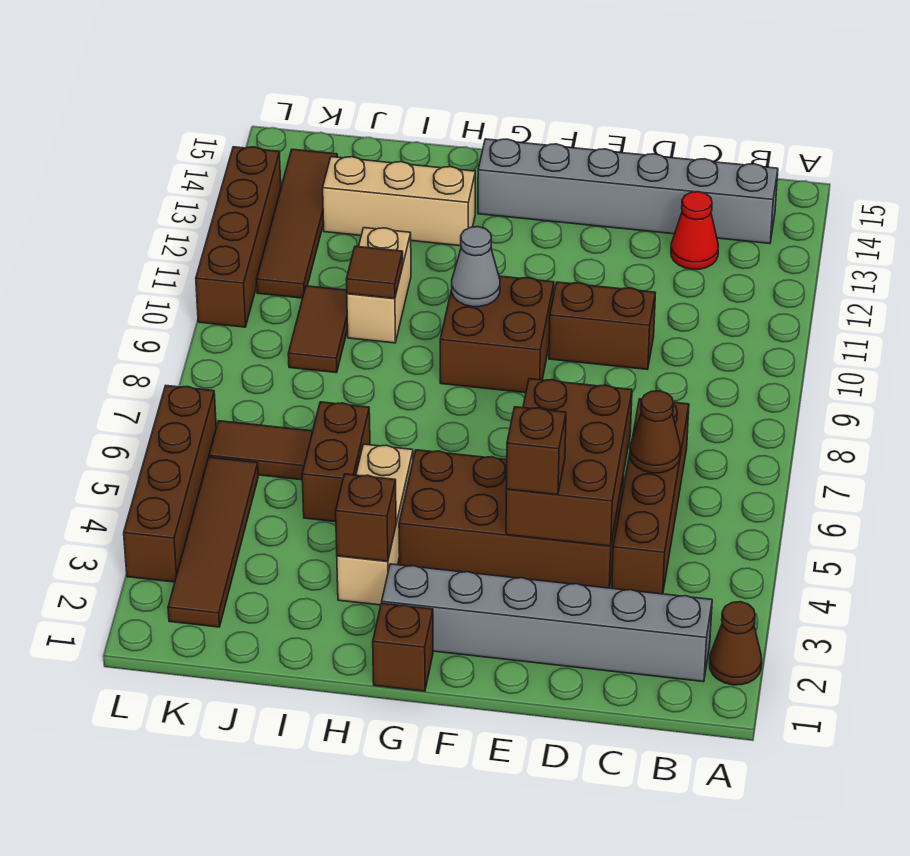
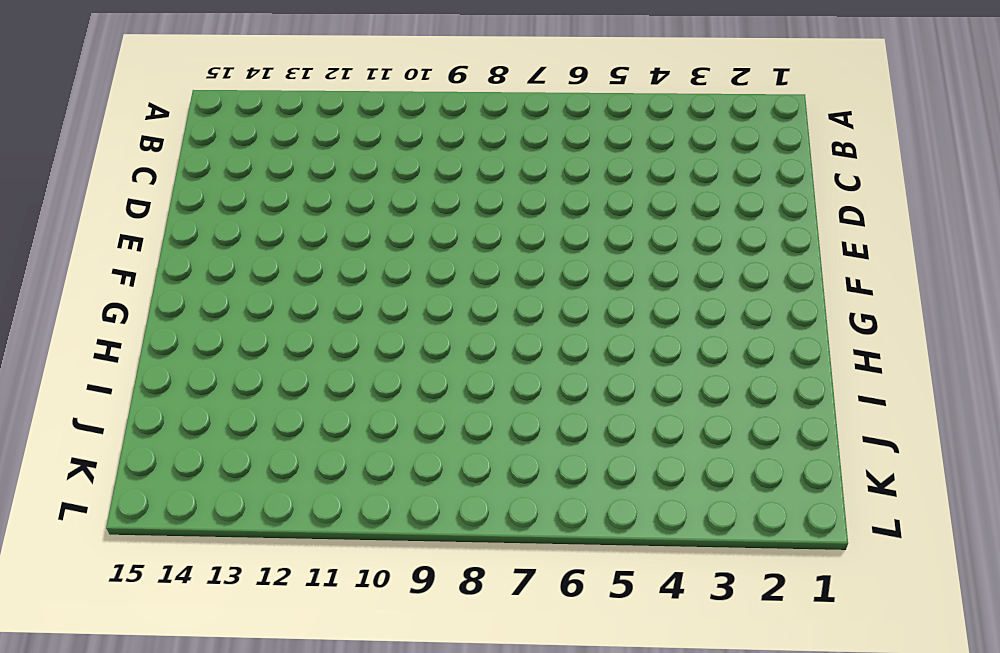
none -> brown 1x1 cone [710,602,762,685]
none -> grey 1x6 brick [382,564,712,682]
none -> grey 1x6 brick [478,139,778,244]

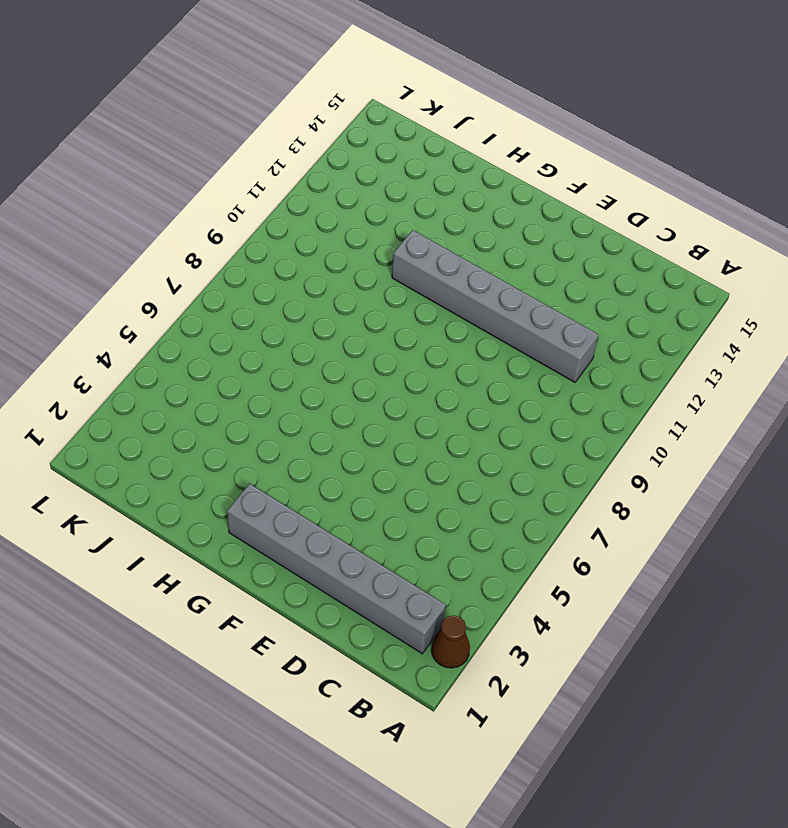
grey 1x6 brick [392,230,598,382] -> grey 1x6 brick moved to [478,139,778,244]
none -> brown 1x4 brick [612,399,689,594]
none -> red 1x1 cone [671,192,718,269]
none -> brown 2x4 brick [399,450,624,588]

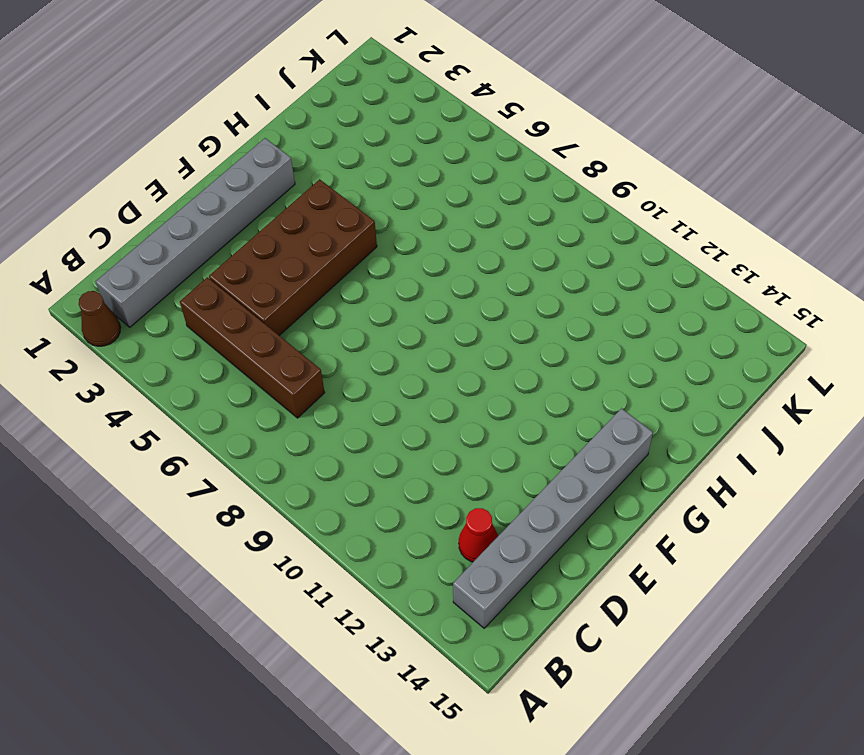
none -> brown 1x2 brick [549,282,655,370]
none -> brown 2x2 brick [440,276,554,393]
none -> brown 1x1 brick [373,603,433,691]

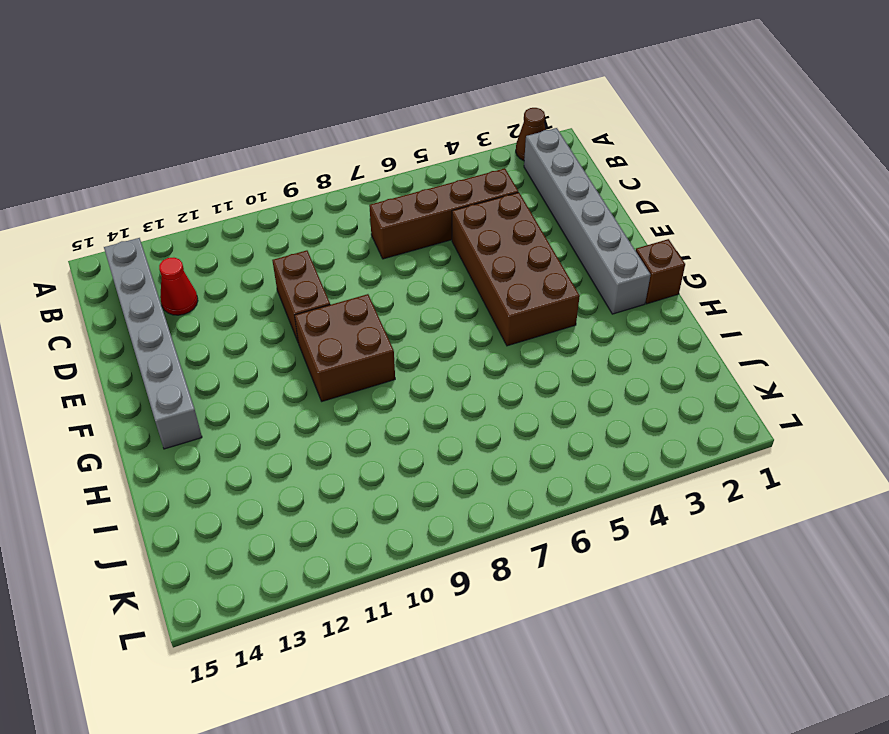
none -> tan 1x3 brick [337,444,413,605]
none -> tan 1x3 brick [323,157,475,246]
none -> brown 1x2 brick [302,402,370,522]

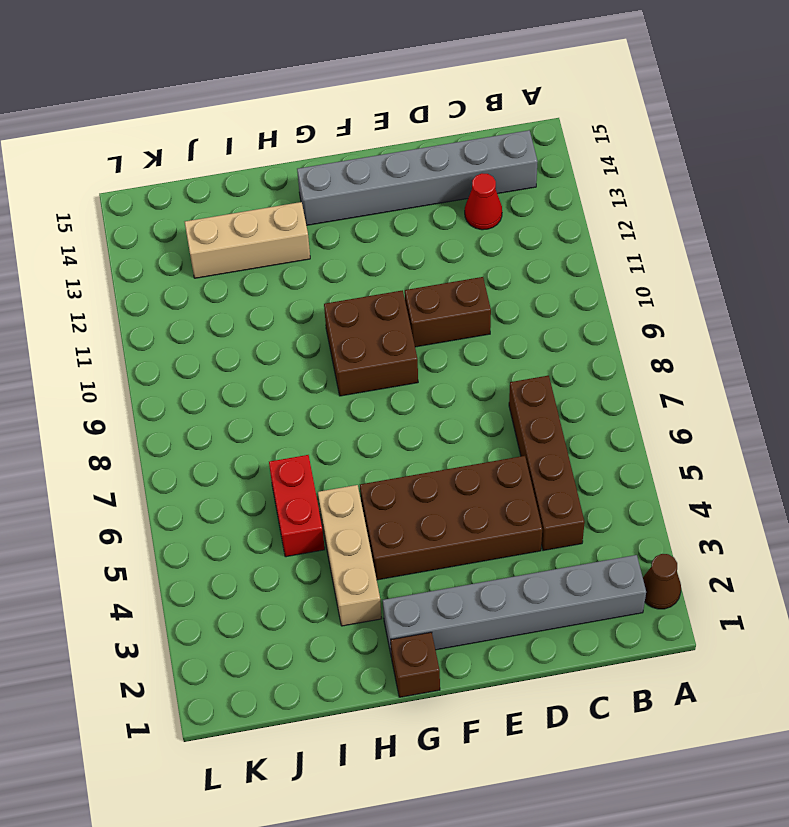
red 1x2 brick [269,455,325,557] -> brown 1x2 brick [302,402,370,522]
none -> tan 1x2 brick [347,228,411,343]
none -> brown 1x2 tile [209,421,313,480]
none -> brown 1x2 tile [288,286,348,373]

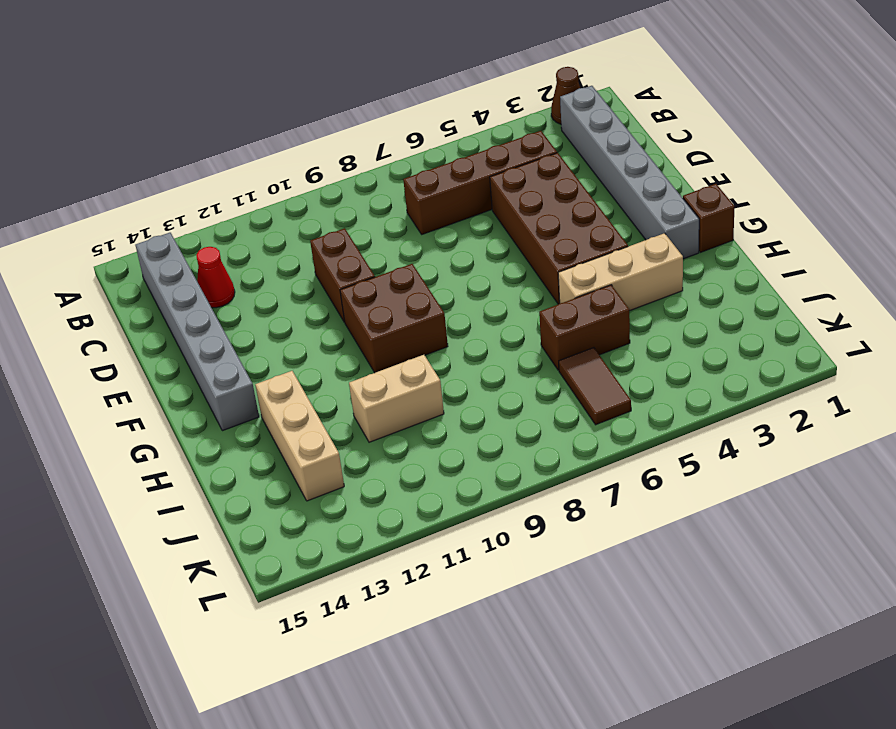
none -> brown 1x2 tile [288,286,348,373]
none -> brown 1x4 tile [168,457,258,627]
none -> brown 1x4 tile [257,149,337,298]

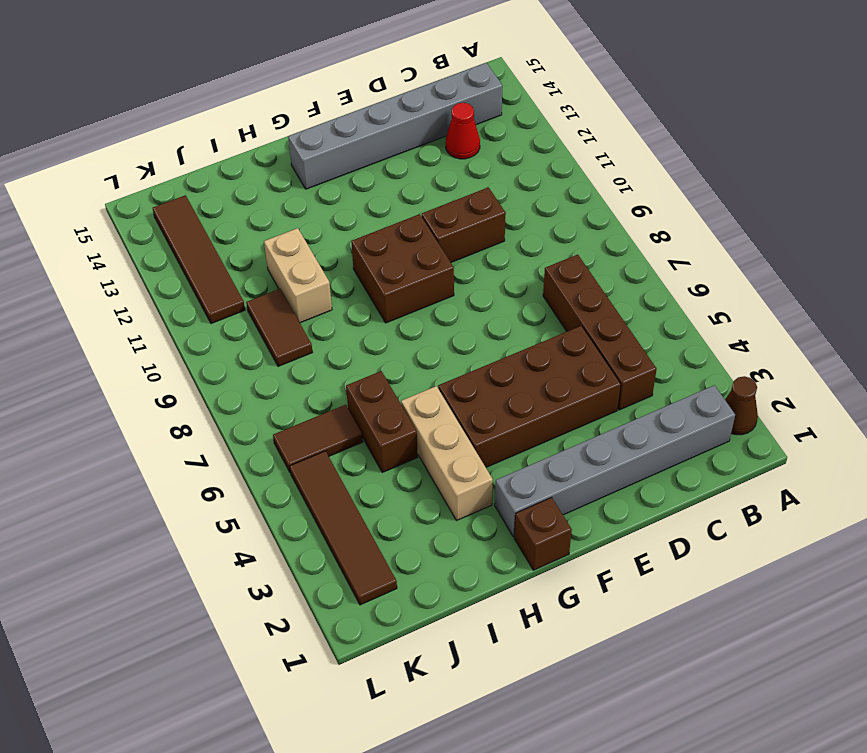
none -> tan 1x3 brick [323,157,475,246]
none -> brown 1x4 brick [124,386,216,582]
none -> brown 1x4 brick [196,147,281,327]

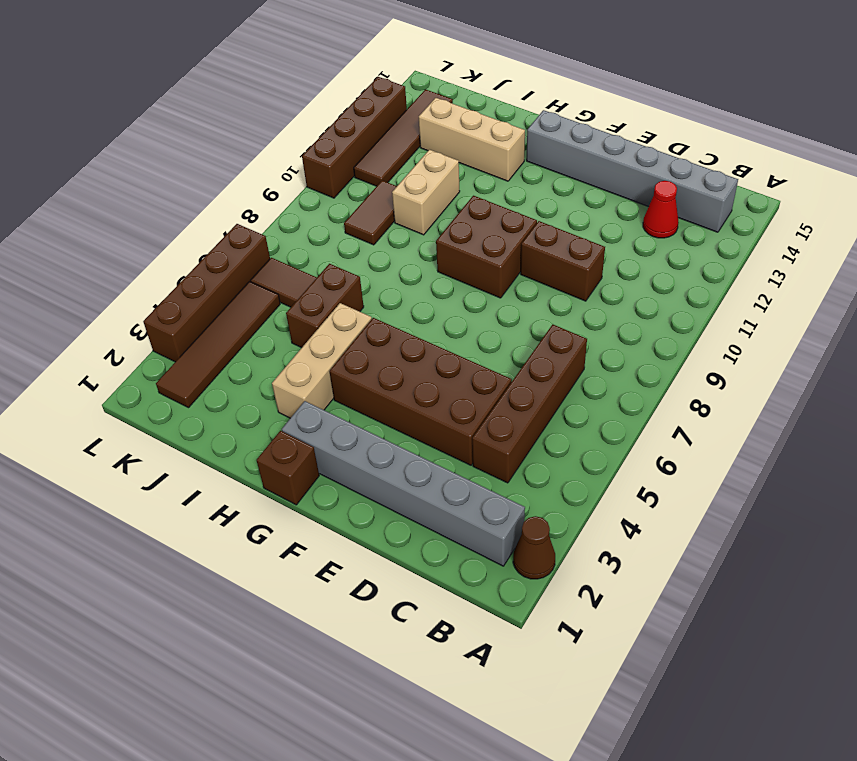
none -> brown 1x1 cone [630,391,680,473]
none -> brown 2x3 brick [506,379,632,546]
none -> grey 1x1 cone [452,227,500,307]

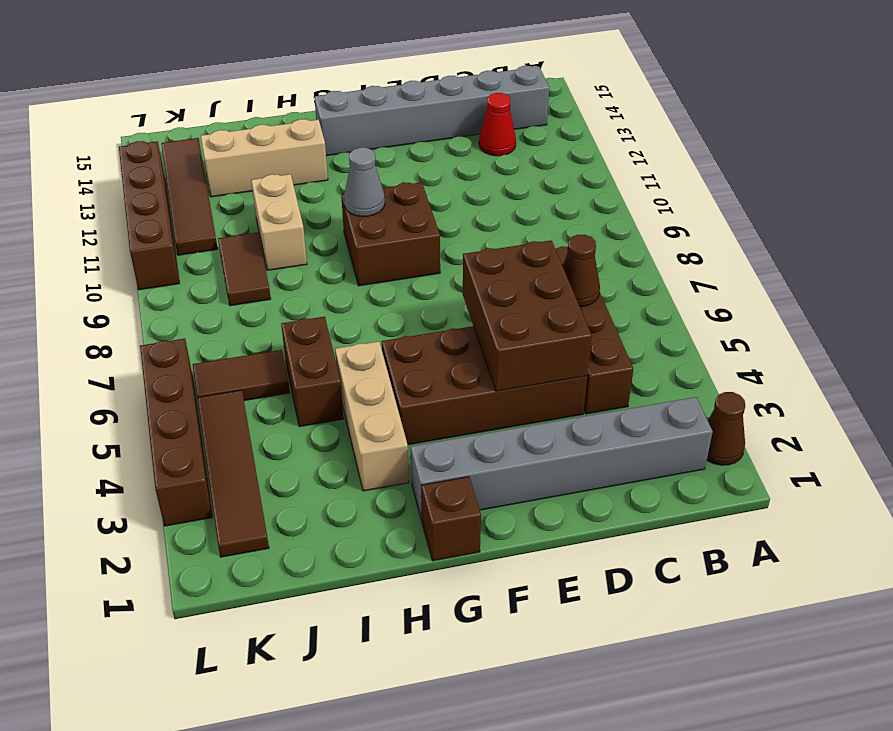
none -> brown 1x2 brick [549,282,655,370]
none -> brown 1x1 brick [336,474,396,561]
none -> brown 1x1 tile [346,246,403,298]

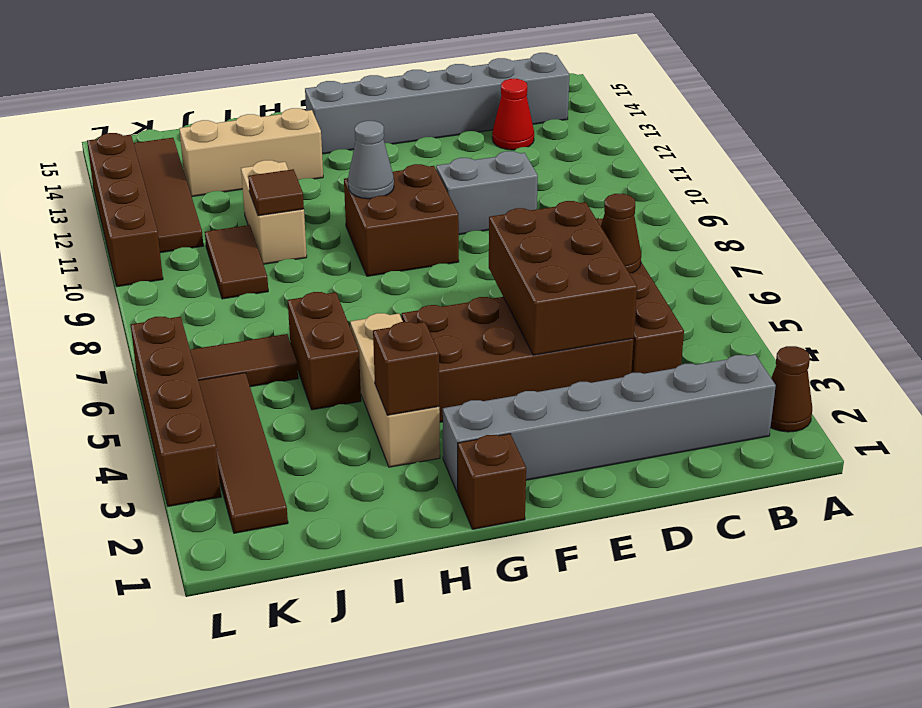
grey 1x2 brick [436,151,538,235] -> brown 1x2 brick [549,282,655,370]
none -> brown 1x1 brick [506,407,566,495]

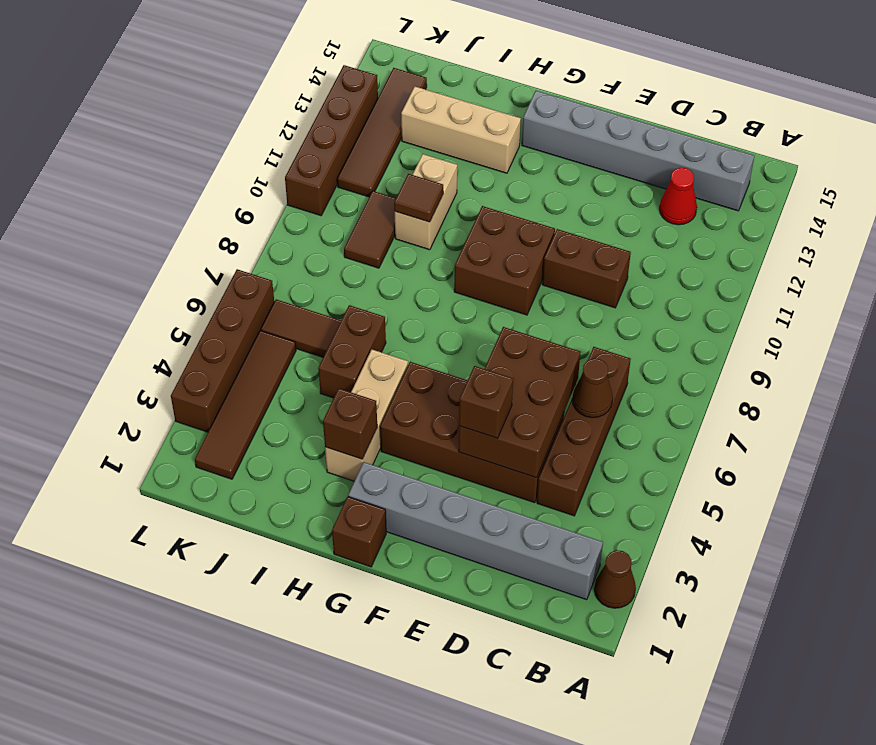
none -> grey 1x1 cone [452,227,500,307]

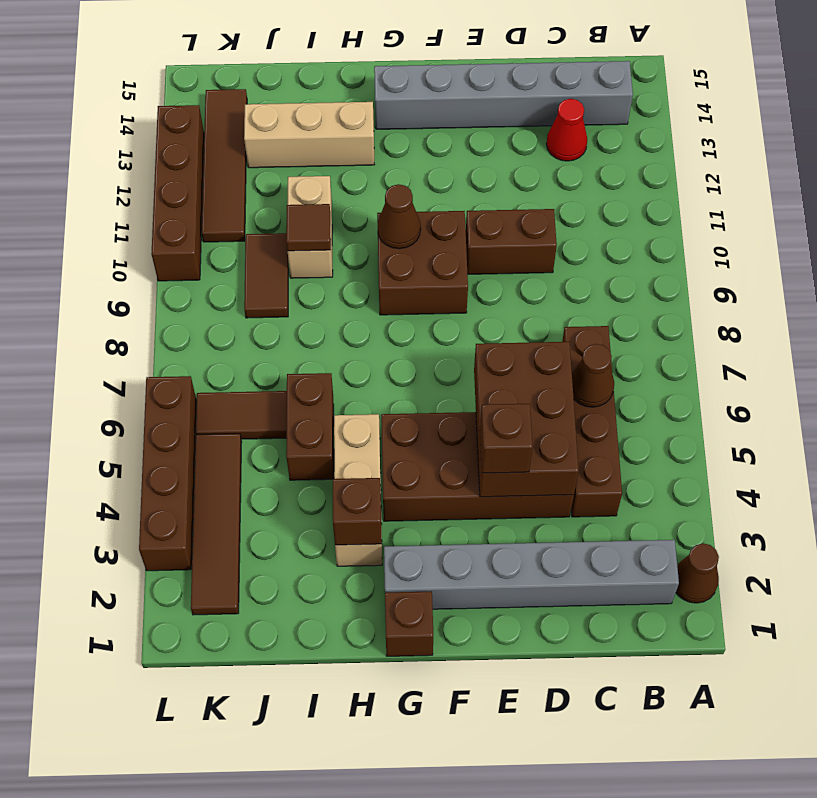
brown 1x1 cone [378,184,421,249] -> grey 1x1 cone [452,227,500,307]

